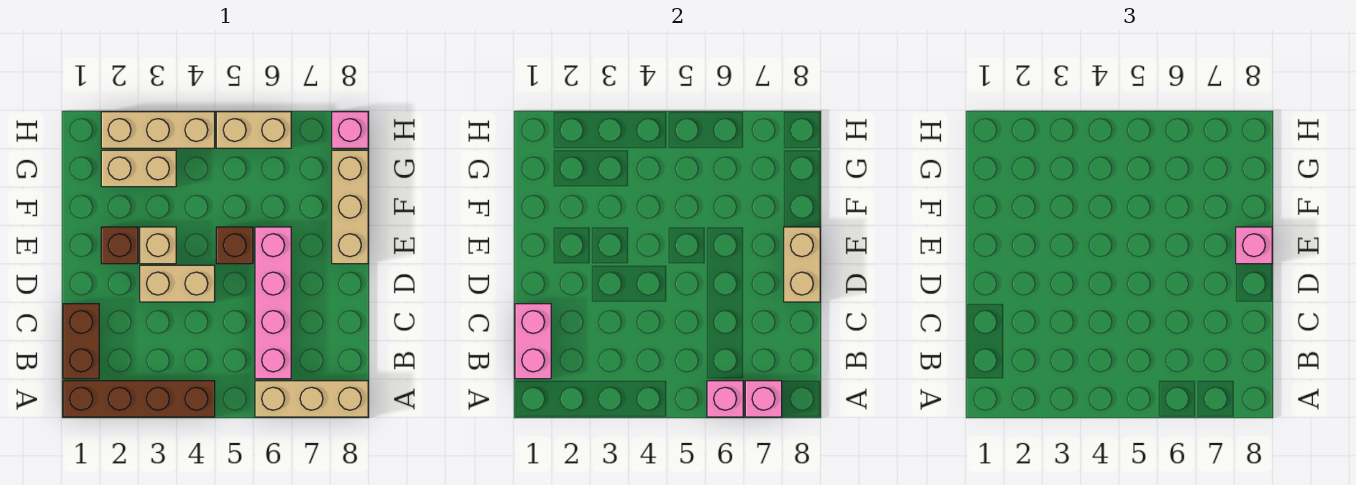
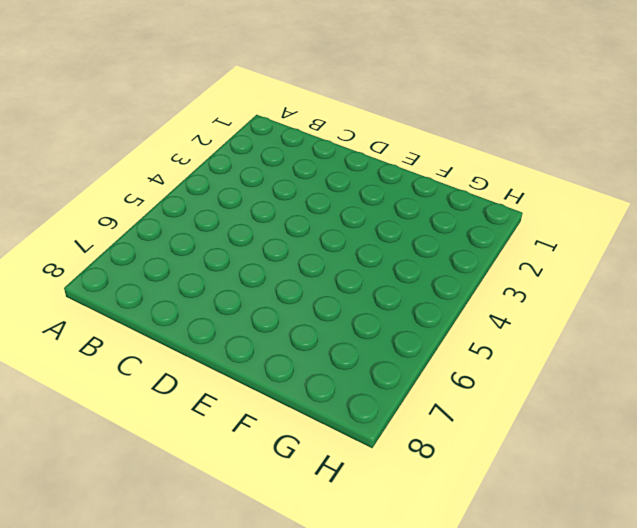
none -> brown 1x4 brick [63,381,215,417]
none -> tan 1x3 brick [255,381,368,417]
none -> brown 1x2 brick [63,304,99,379]

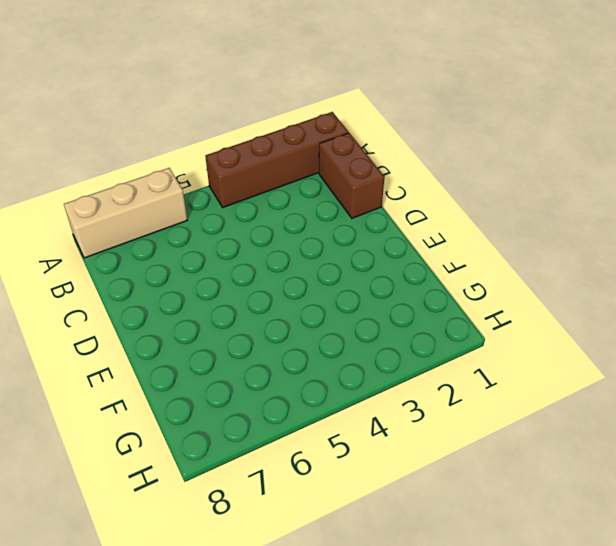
none -> pink 1x4 brick [255,227,291,379]
none -> tan 1x2 brick [140,265,215,302]
none -> brown 1x1 brick [101,227,138,264]

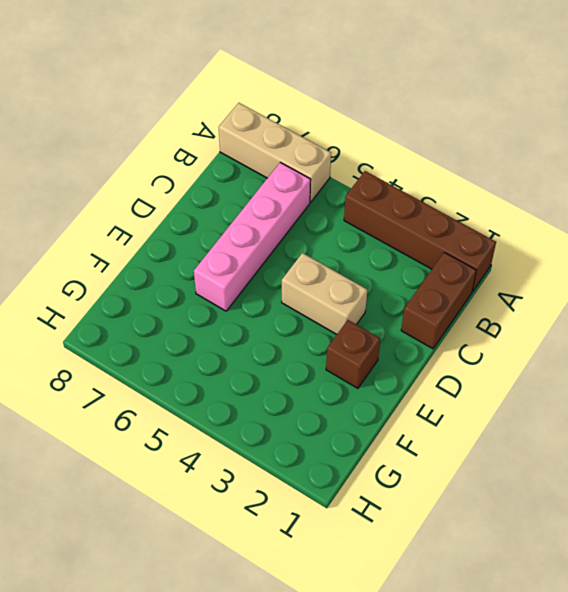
none -> tan 1x1 brick [140,227,176,264]
none -> brown 1x1 brick [216,227,253,264]
none -> tan 1x3 brick [332,150,368,264]

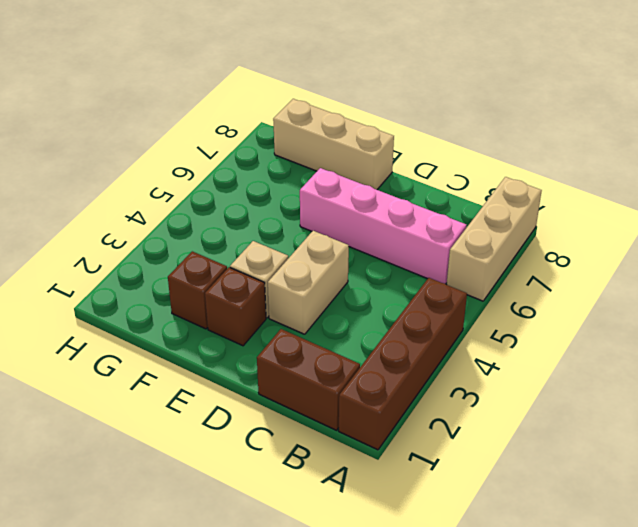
brown 1x1 brick [168,251,227,329] -> brown 1x1 brick moved to [216,227,253,264]
none -> tan 1x2 brick [101,150,176,187]
none -> tan 1x3 brick [101,112,215,148]
none -> tan 1x2 brick [216,112,291,148]

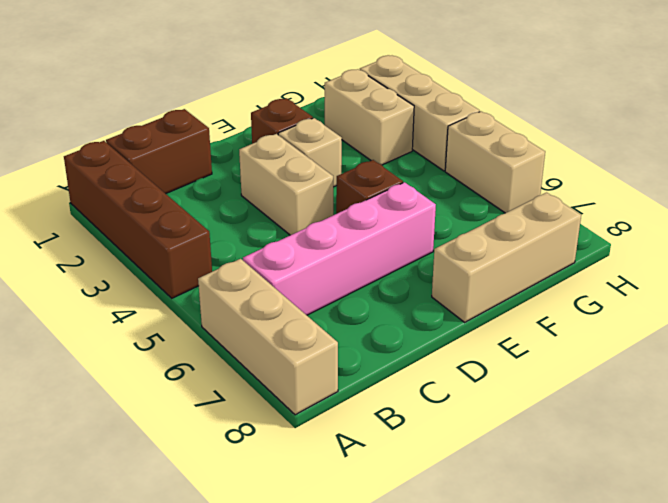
none -> pink 1x1 brick [332,112,368,148]
none -> pink 1x1 brick [707,381,743,417]
none -> pink 1x1 brick [745,381,782,417]

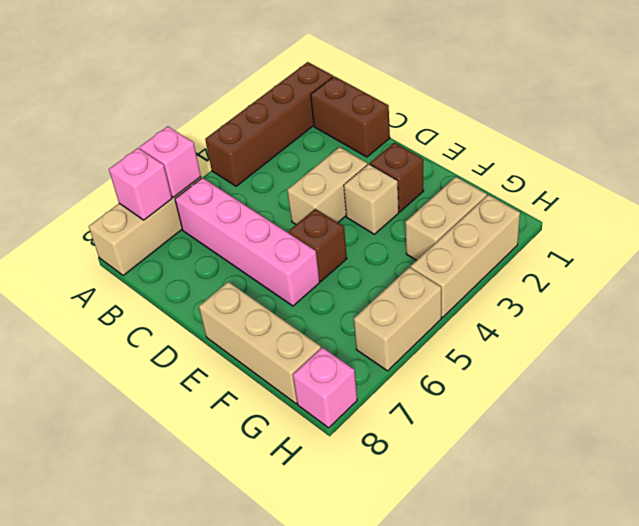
none -> pink 1x2 brick [515,304,551,379]
none -> tan 1x2 brick [784,227,820,302]
none -> pink 1x1 brick [1236,227,1272,264]

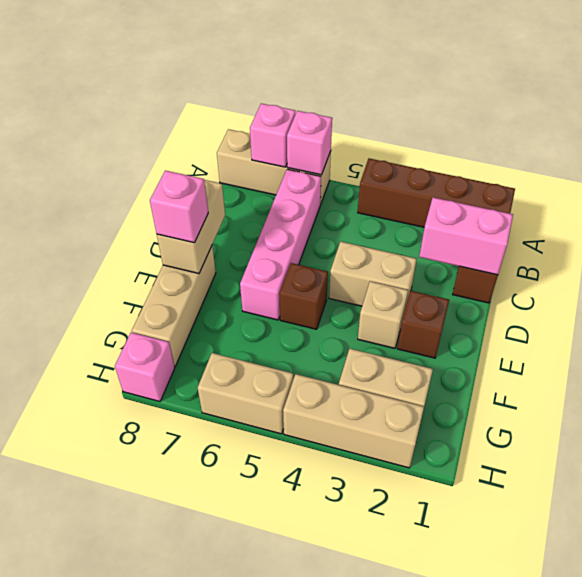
pink 1x2 brick [419,197,513,275] -> pink 1x2 brick turned to [515,304,551,379]

